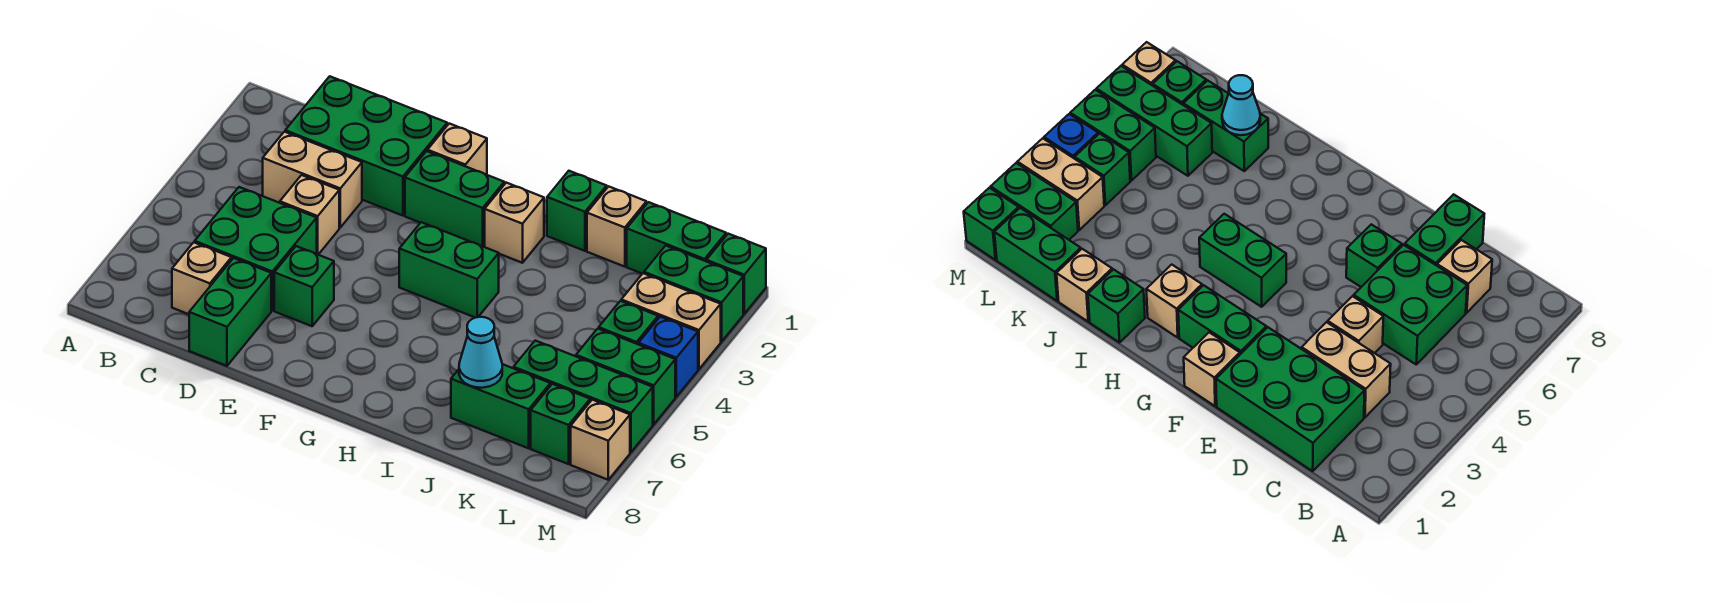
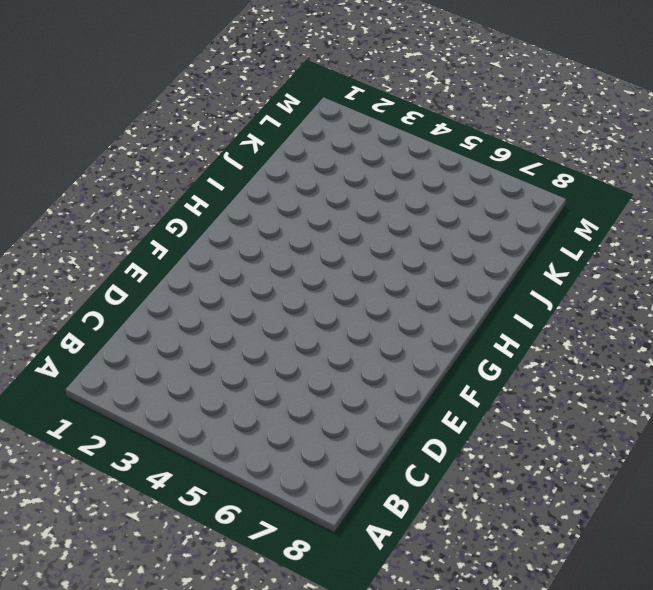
none -> green 2x3 brick [285,76,447,216]
none -> tan 1x2 brick [263,132,362,227]
none -> green 2x2 brick [195,187,317,310]

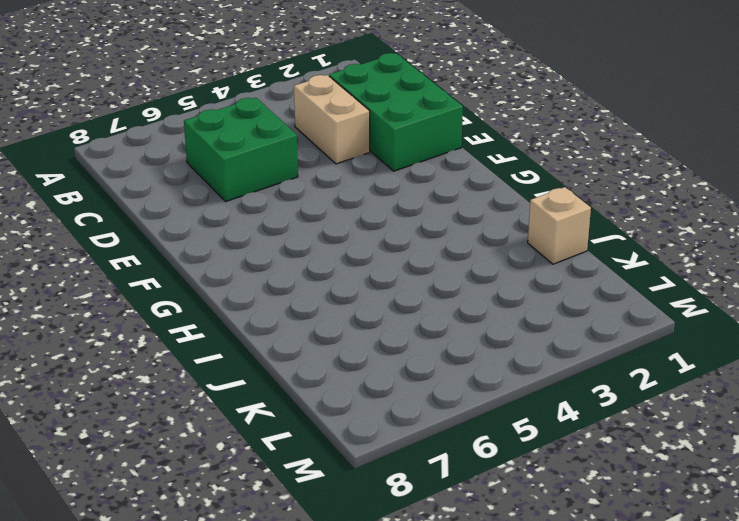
none -> tan 1x1 brick [172,242,232,314]
none -> tan 1x1 brick [280,175,339,255]
none -> green 1x2 brick [189,258,271,366]

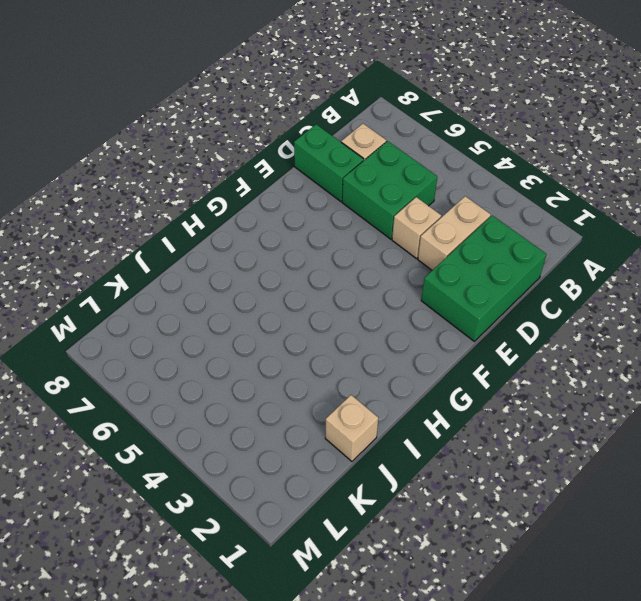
none -> green 1x1 brick [274,246,334,326]
none -> tan 1x1 brick [428,124,487,175]
none -> green 1x2 brick [405,151,504,246]

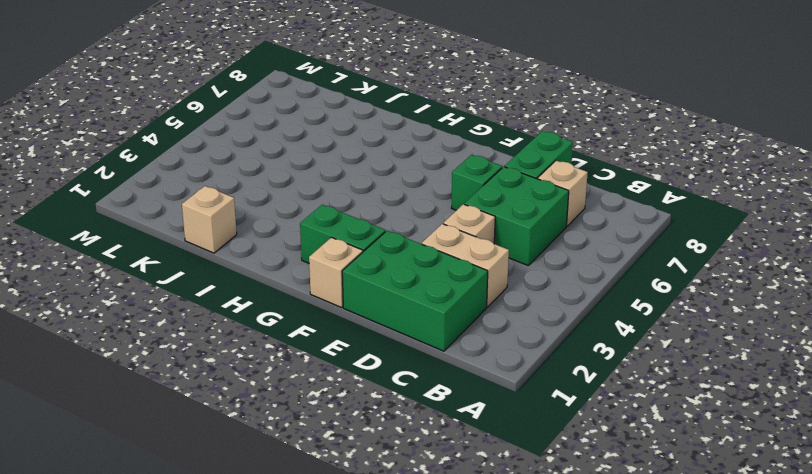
none -> green 1x2 brick [399,222,499,318]
none -> tan 1x1 brick [485,183,544,263]
none -> green 1x1 brick [547,171,607,251]

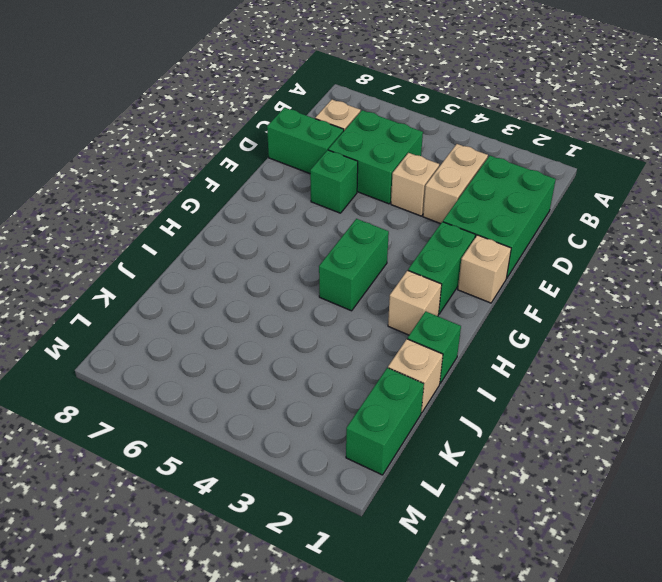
none -> green 1x2 brick [451,364,550,448]
none -> green 1x3 brick [514,341,653,452]
none -> green 1x2 brick [644,246,743,341]

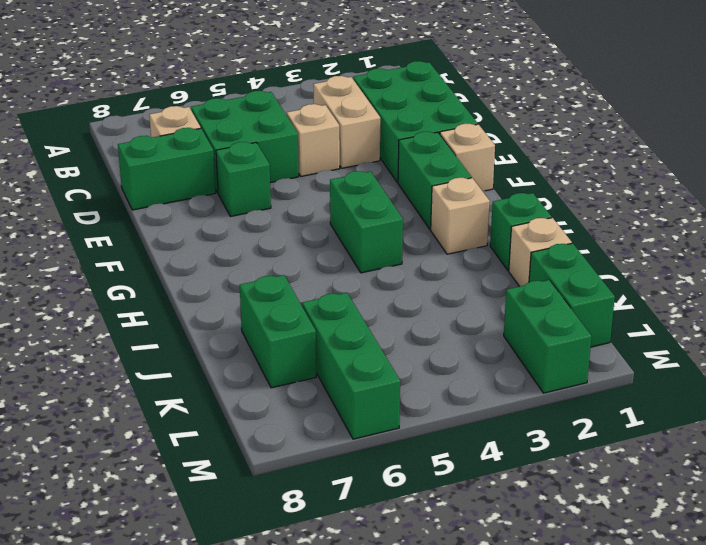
none -> tan 1x2 brick [621,273,721,369]
none -> green 1x1 brick [599,301,658,344]
none -> green 1x2 brick [576,329,675,424]

